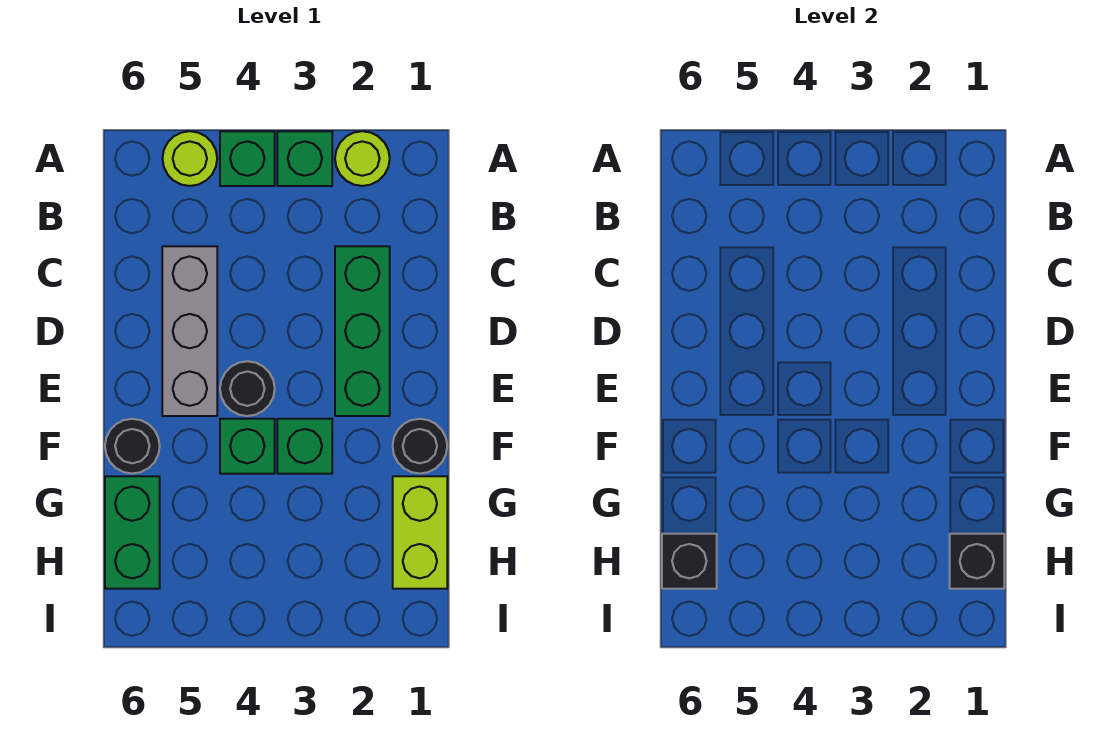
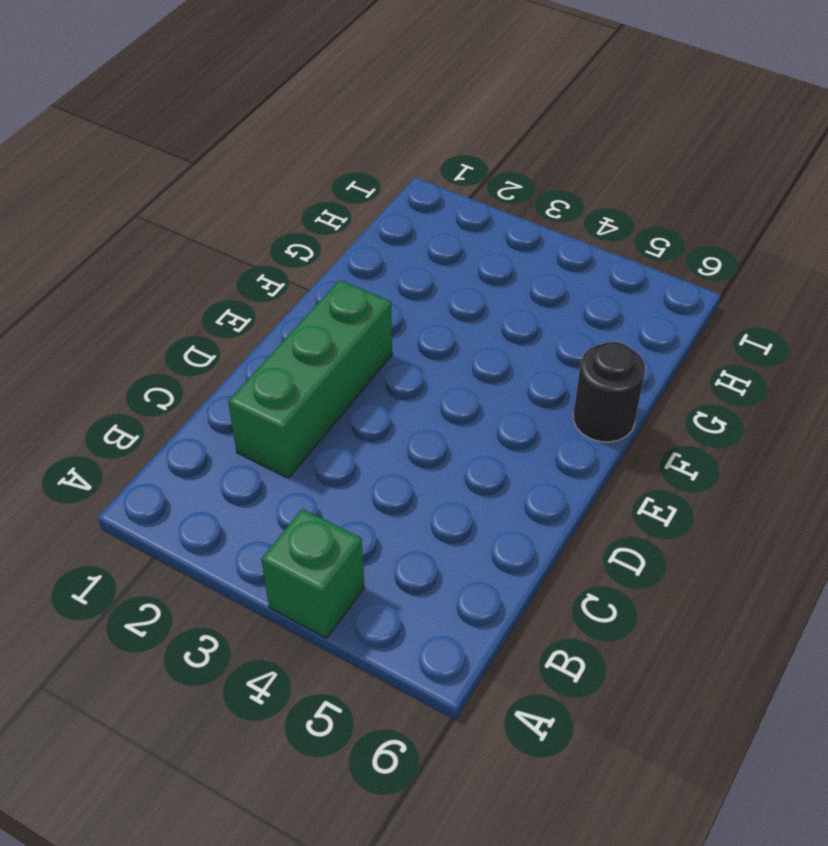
none -> lime 1x1 round brick [335,131,390,186]
none -> green 1x1 brick [277,131,332,186]
none -> lime 1x1 round brick [162,131,217,186]

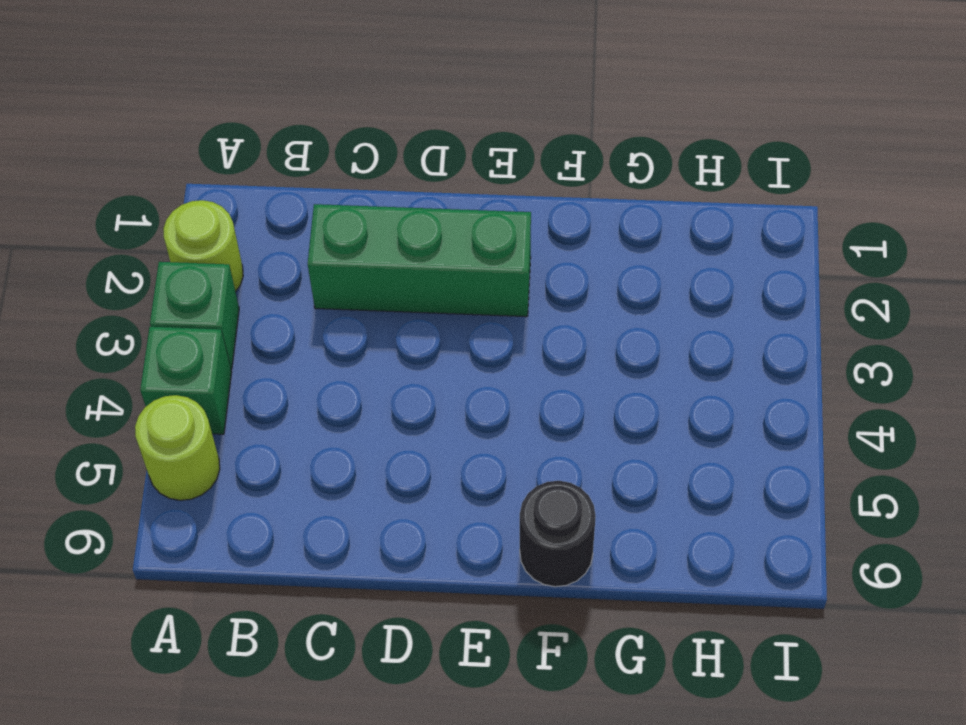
none -> grey 1x3 brick [162,246,217,416]
none -> black 1x1 round brick [220,361,275,416]
none -> black 1x1 round brick [393,419,447,473]

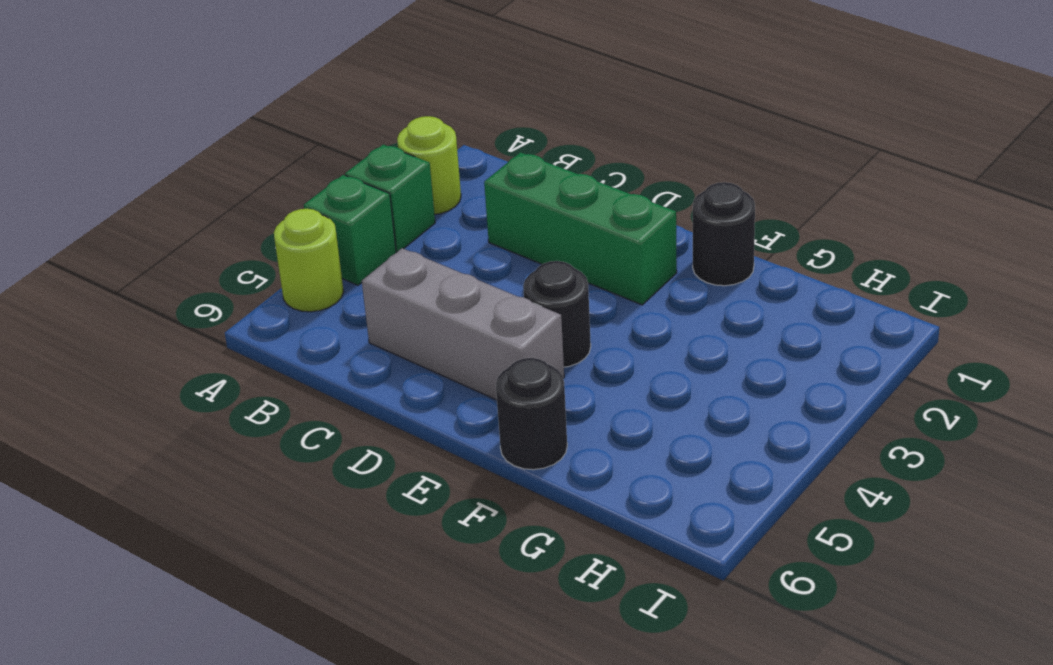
none -> green 1x1 brick [277,419,332,474]
none -> green 1x1 brick [220,419,275,474]
none -> lime 1x2 brick [393,476,447,589]

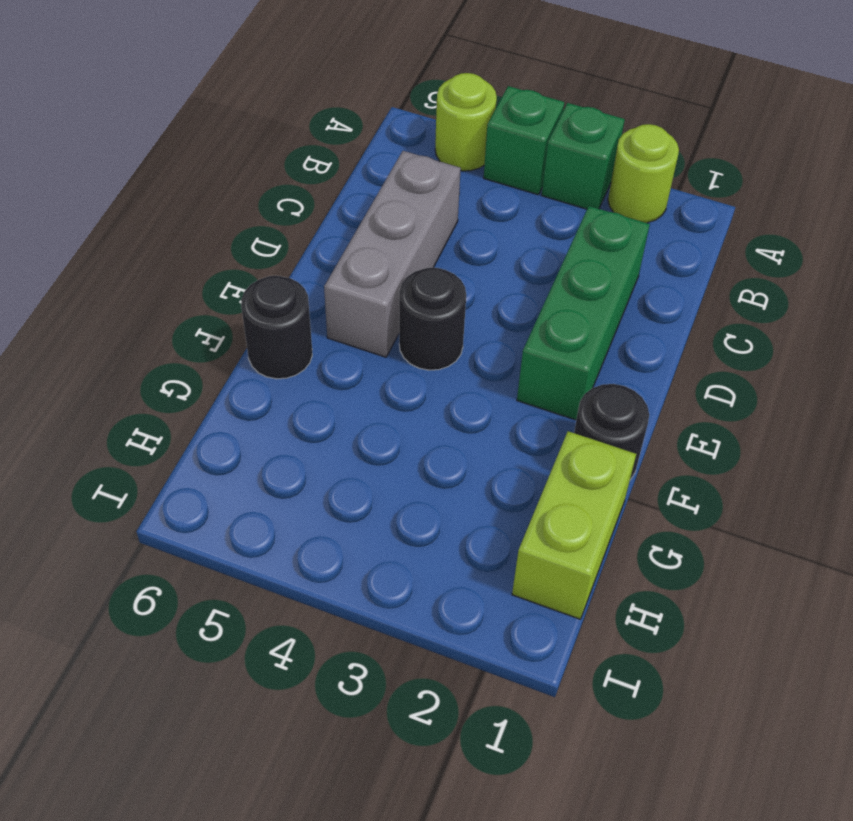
none -> green 1x1 brick [277,419,332,474]
none -> green 1x1 brick [220,419,275,474]
none -> green 1x2 brick [105,476,160,589]

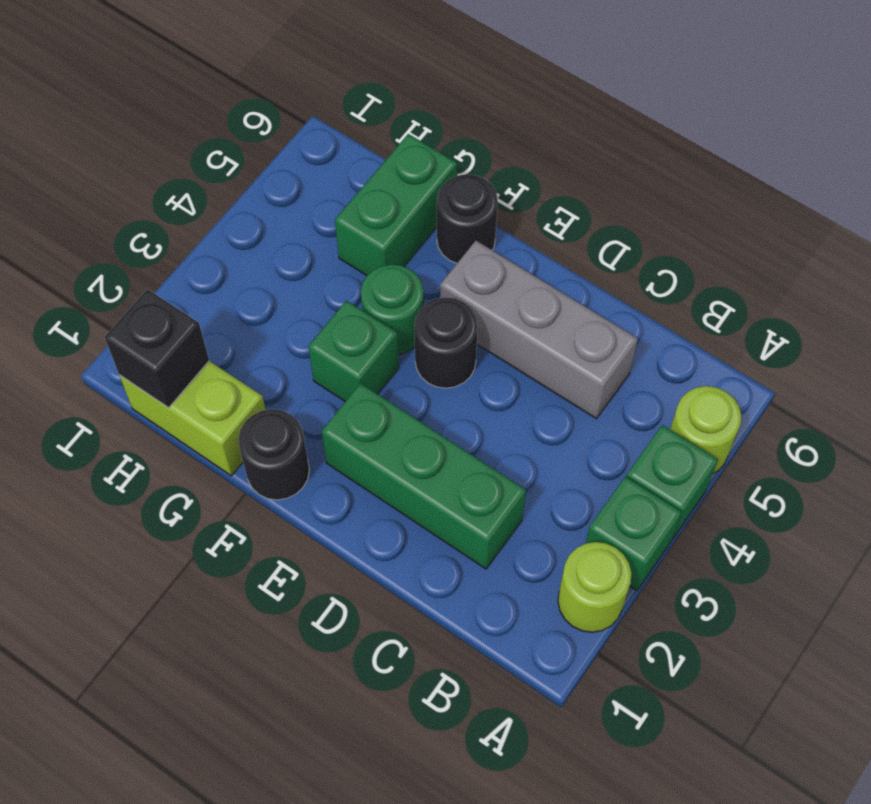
green 1x1 round brick [361,264,424,354] -> green 1x1 brick [220,419,275,474]
green 1x2 brick [335,134,457,276] -> green 1x2 brick turned to [105,476,160,589]
none -> black 1x1 brick [662,534,717,589]

